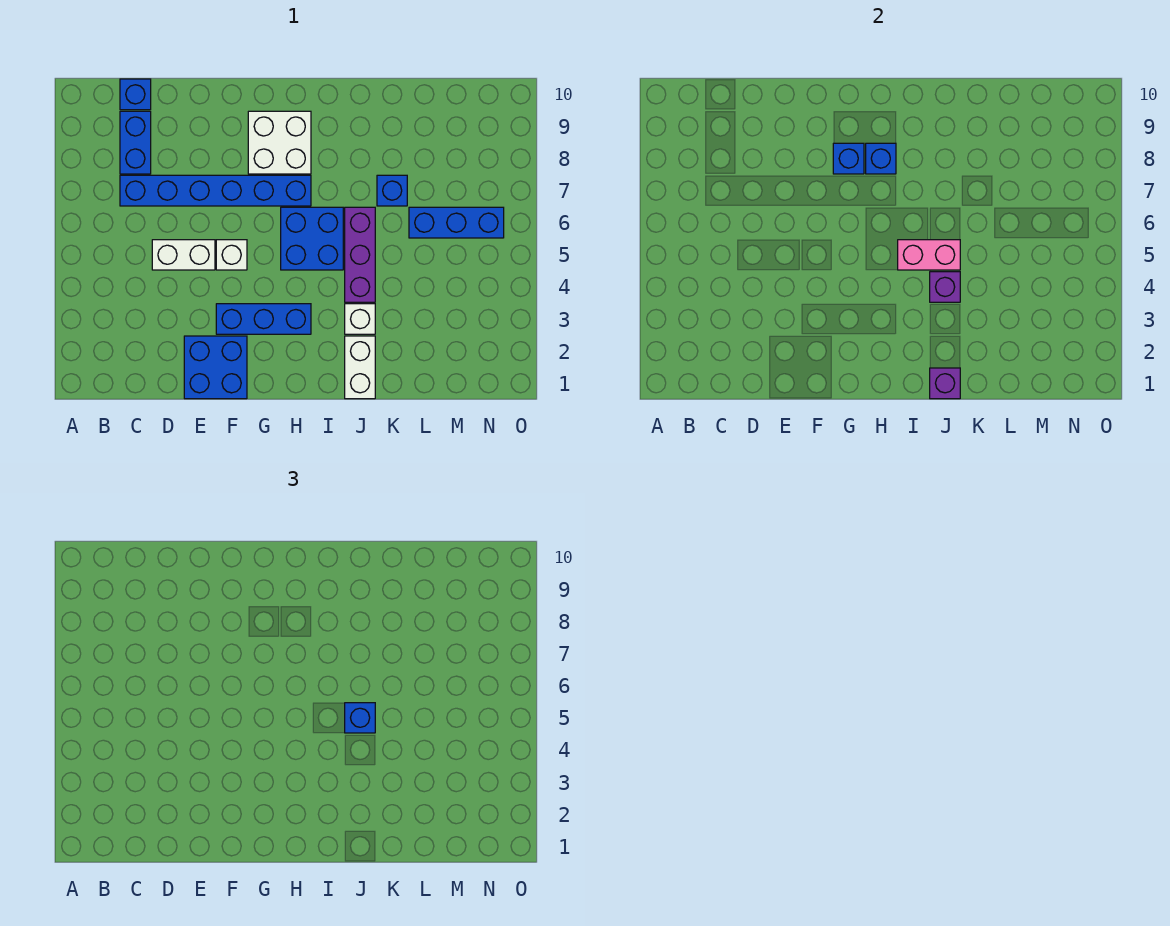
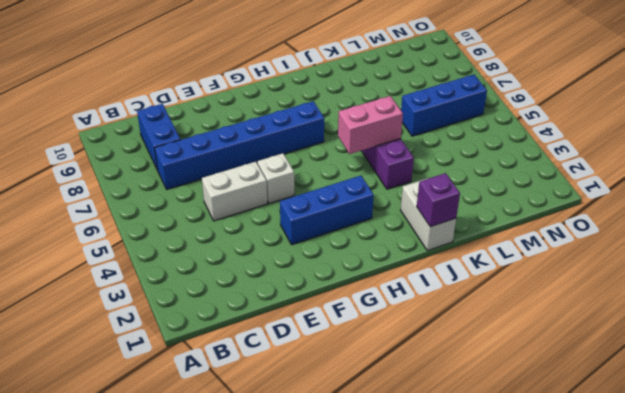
none -> blue 1x1 brick [120,79,151,110]
none -> blue 2x2 brick [184,336,247,399]
none -> white 2x2 brick [248,111,311,174]

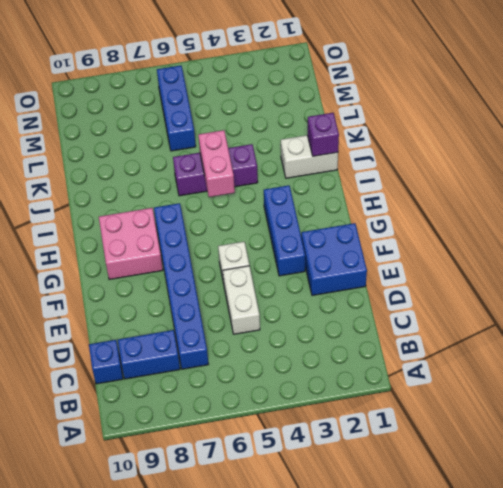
pink 2x2 brick [99,208,163,279] -> white 2x2 brick [248,111,311,174]
none -> blue 2x2 brick [281,207,343,270]
none -> white 1x1 brick [345,304,375,334]
none -> blue 1x1 brick [377,175,407,206]

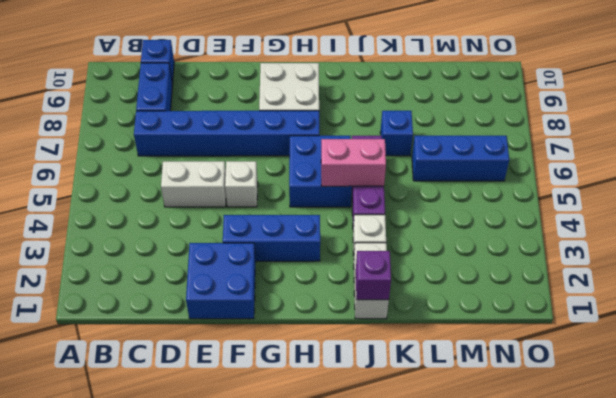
none -> blue 1x1 brick [833,143,864,174]
none -> blue 1x1 brick [866,143,896,174]
none -> purple 1x1 brick [930,272,960,302]

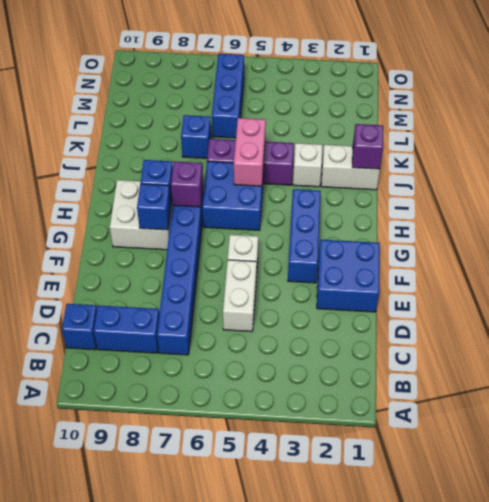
purple 1x1 brick [171,161,203,207] -> purple 1x1 brick moved to [930,272,960,302]
none -> blue 1x1 brick [345,703,375,733]

